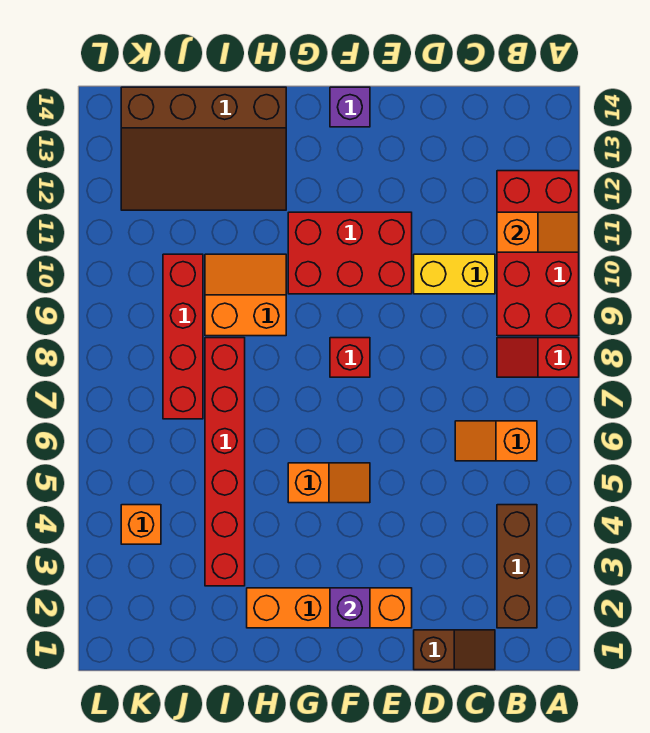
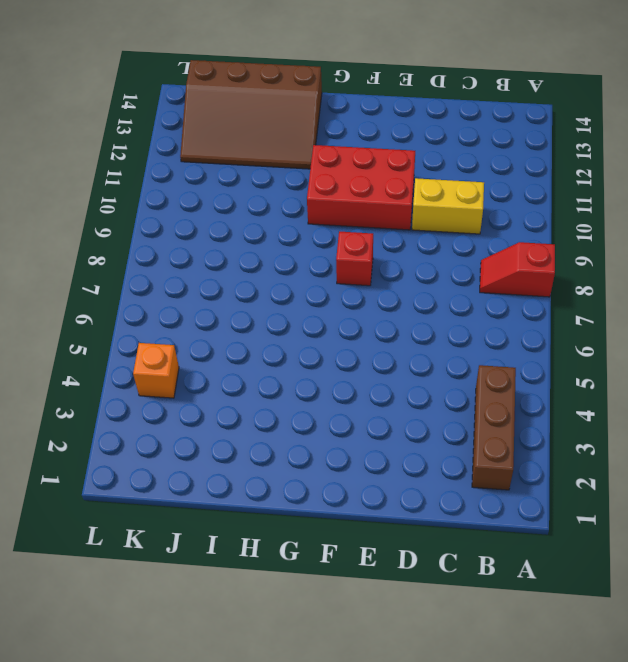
none -> red 2x4 brick [497,171,579,336]
none -> orange 1x2 slope [455,421,537,461]
none -> brown 1x2 slope [414,630,495,670]

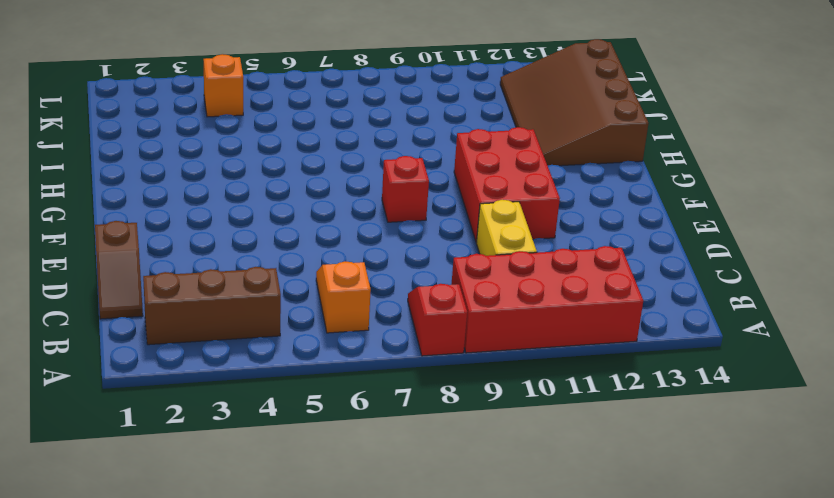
none -> orange 1x4 brick [247,588,412,628]
none -> orange 1x2 slope [288,463,370,503]
none -> purple 1x1 brick [330,87,370,127]

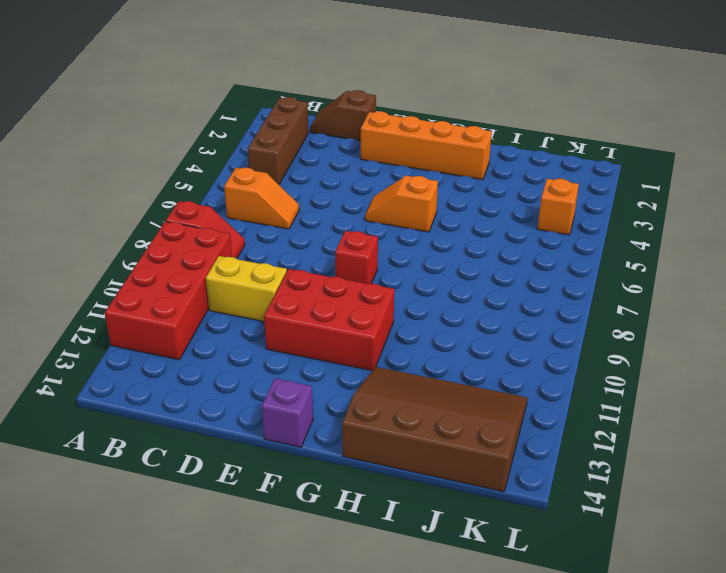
none -> orange 2x2 slope [205,254,286,336]
none -> red 1x6 brick [205,338,245,586]
none -> red 1x4 brick [163,254,203,419]

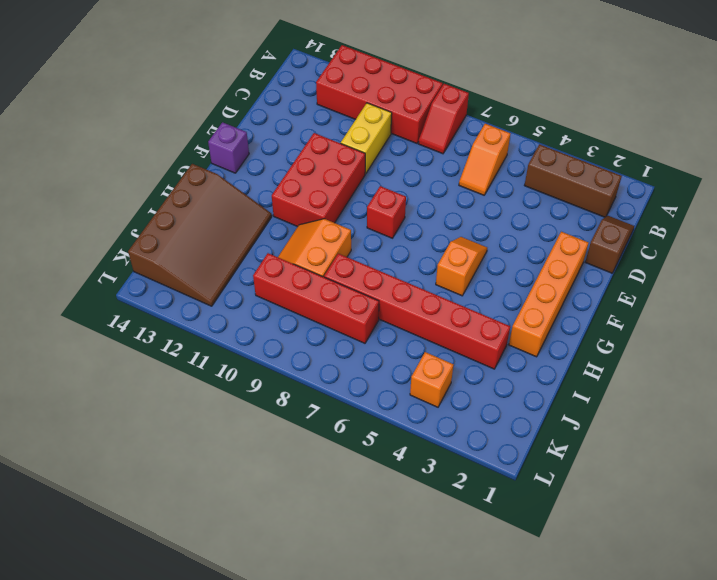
none -> orange 1x2 slope [497,212,579,252]
none -> purple 1x1 brick [330,588,370,628]

